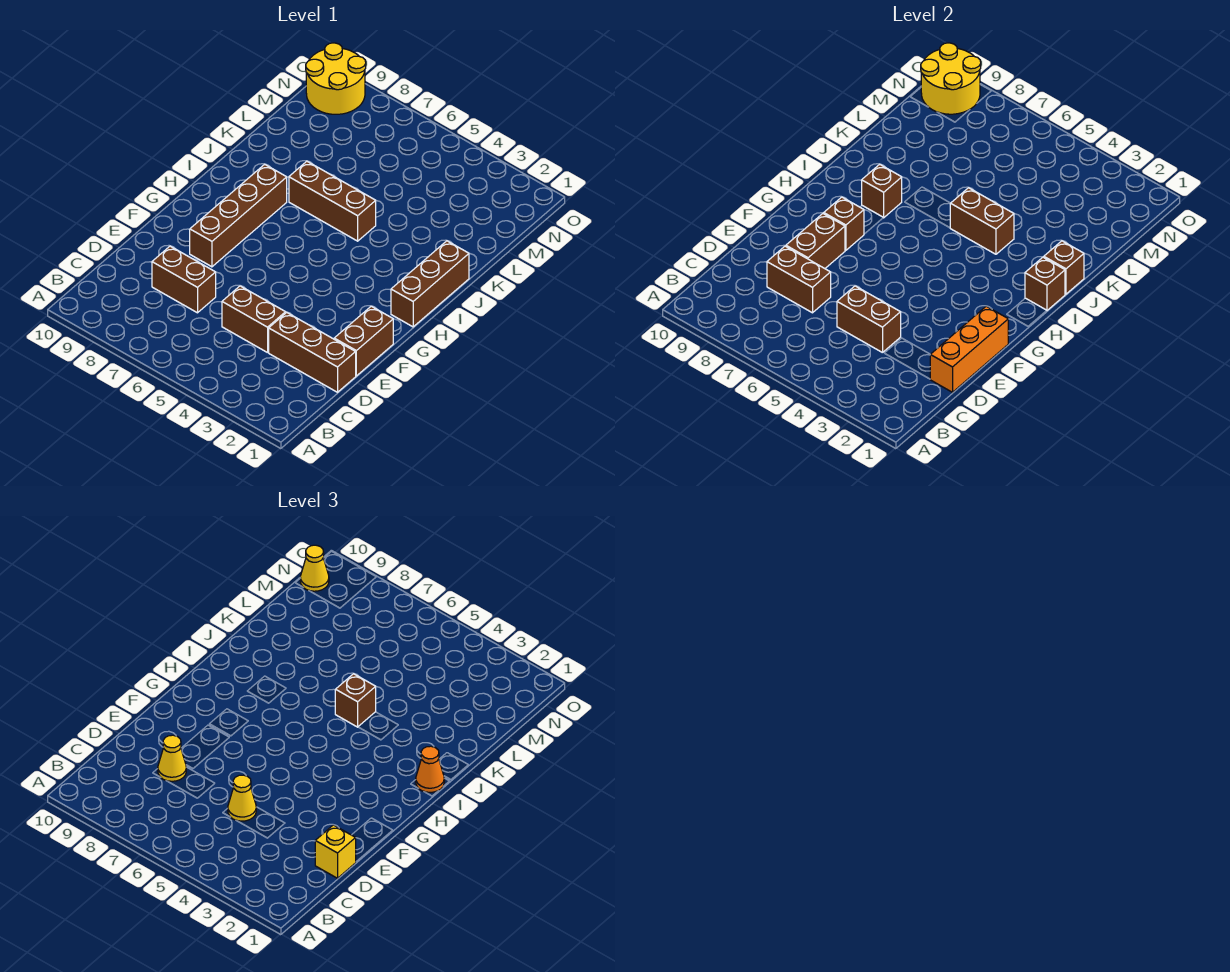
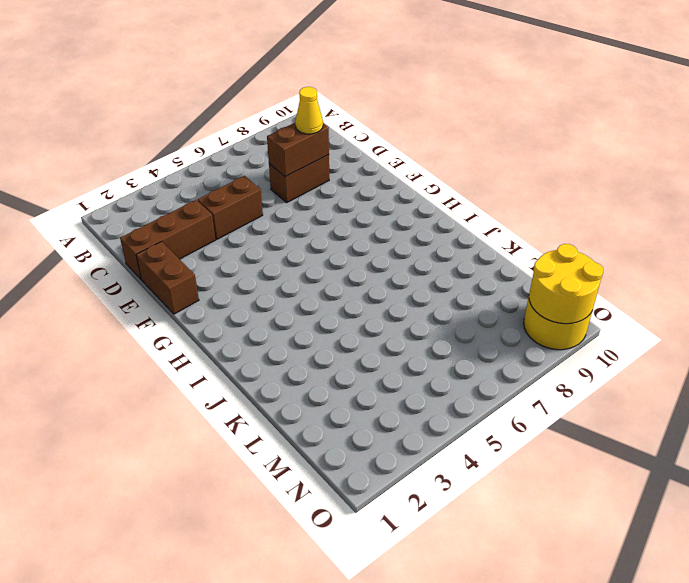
none -> brown 1x4 brick [190,164,287,267]
none -> brown 1x3 brick [391,241,469,327]
none -> brown 1x3 brick [289,161,376,241]

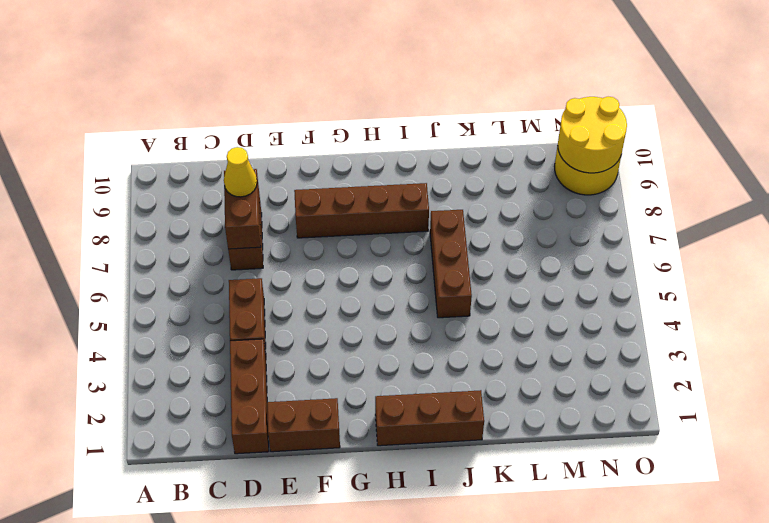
none -> orange 1x3 brick [930,306,1008,392]
none -> brown 1x2 brick [837,286,901,353]
none -> brown 1x2 brick [786,214,845,268]

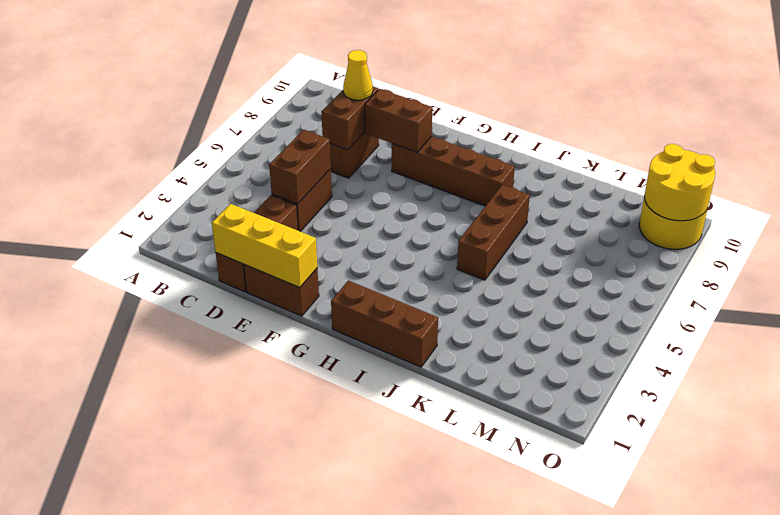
yellow 1x3 brick [212,204,317,288] -> orange 1x3 brick [930,306,1008,392]
none -> brown 1x1 brick [824,197,864,250]
none -> brown 1x1 brick [1025,257,1065,310]
none -> brown 1x1 brick [862,164,902,218]

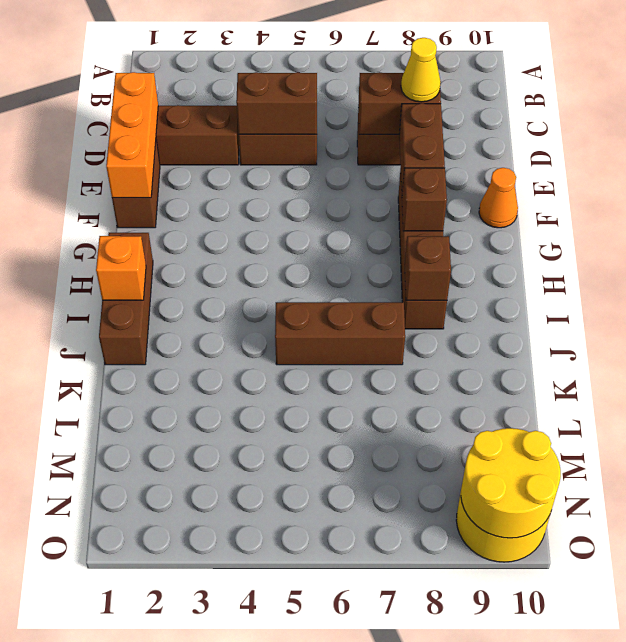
orange 1x1 cone [479,168,518,228] -> orange 1x1 cone moved to [416,746,444,792]
orange 1x1 brick [96,236,146,300] -> brown 1x1 brick [1025,257,1065,310]
none -> brown 1x1 brick [1044,241,1084,294]
none -> brown 1x2 brick [950,188,1014,254]
none -> yellow 1x1 brick [315,825,356,878]

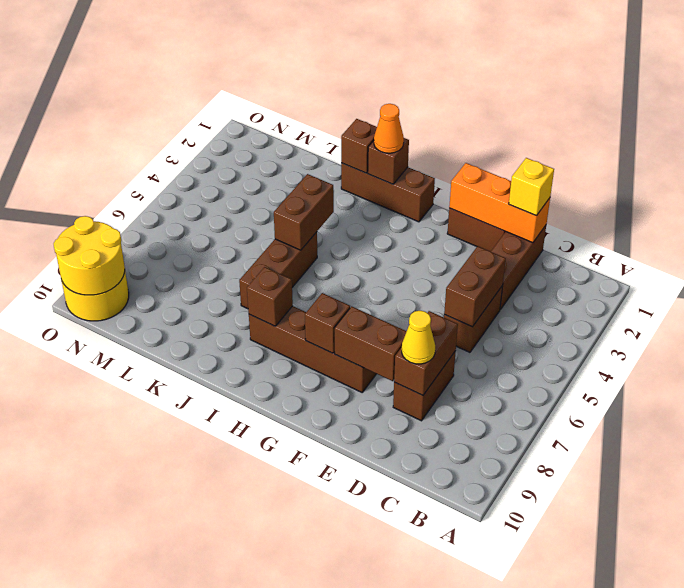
none -> yellow 1x1 cone [228,775,256,821]
none -> brown 1x1 brick [335,674,376,727]
none -> yellow 1x1 cone [300,545,329,591]

